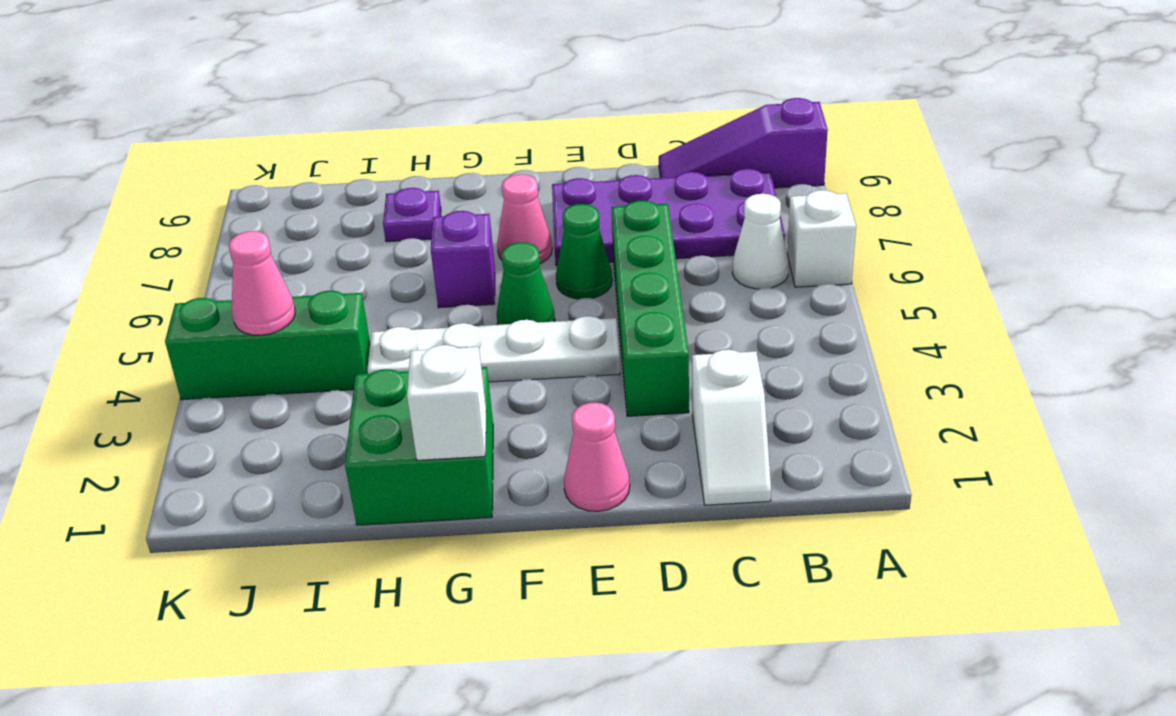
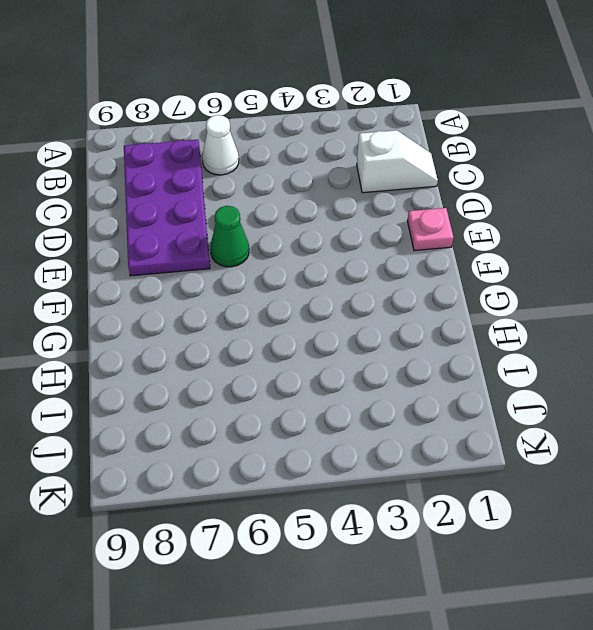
pink 1x1 plate [407,208,453,251] -> pink 1x1 cone [564,403,630,511]
none -> white 1x1 brick [787,190,856,287]
none -> purple 1x3 slope [659,98,828,188]
none -> green 1x4 brick [611,201,689,416]

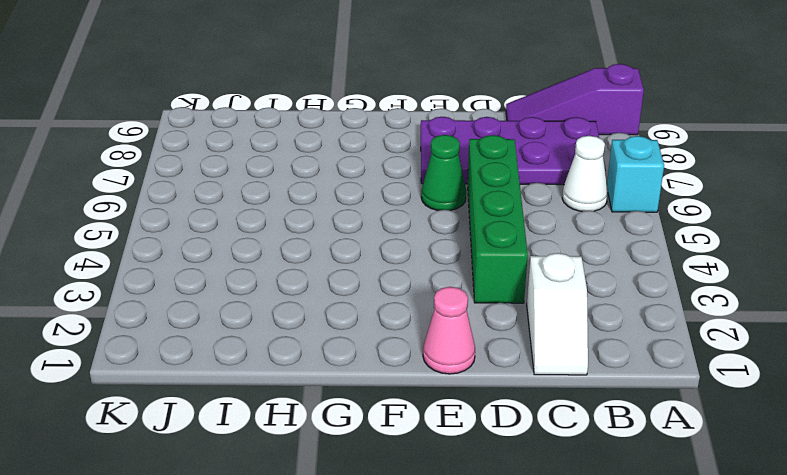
cyan 1x1 brick [607,136,664,212] -> white 1x1 brick [787,190,856,287]
none -> white 1x4 plate [367,316,620,382]
none -> green 1x1 cone [497,242,555,325]
none -> pink 1x1 cone [497,174,552,264]

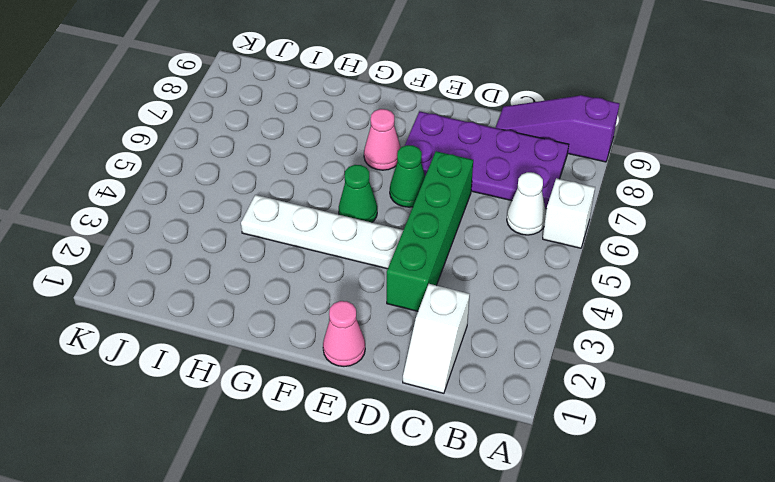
none -> green 2x2 brick [345,367,493,525]
none -> purple 1x1 brick [431,211,495,308]
none -> purple 1x1 plate [383,188,441,242]

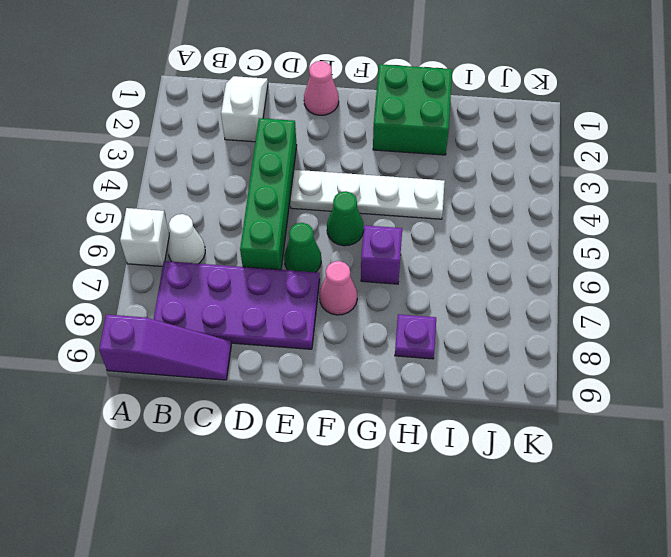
none -> green 1x3 brick [165,291,370,400]
none -> white 1x1 brick [407,345,486,460]
none -> pink 1x1 cone [229,231,295,335]

